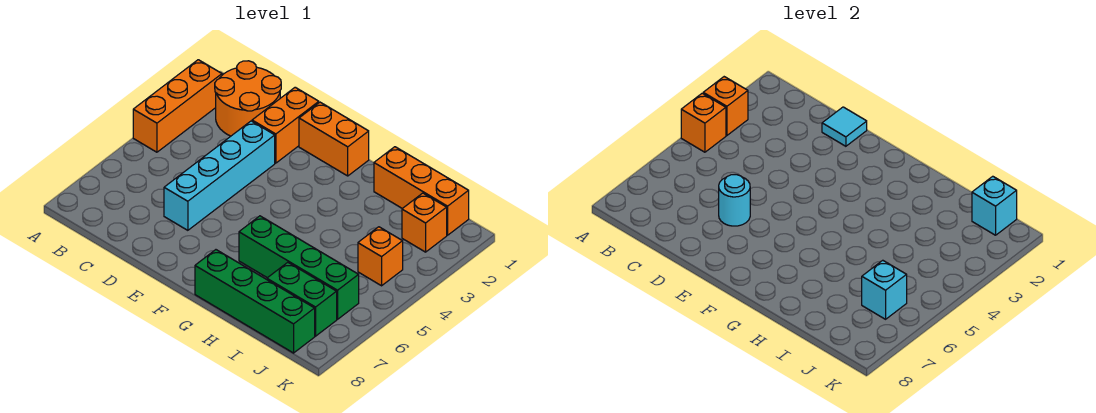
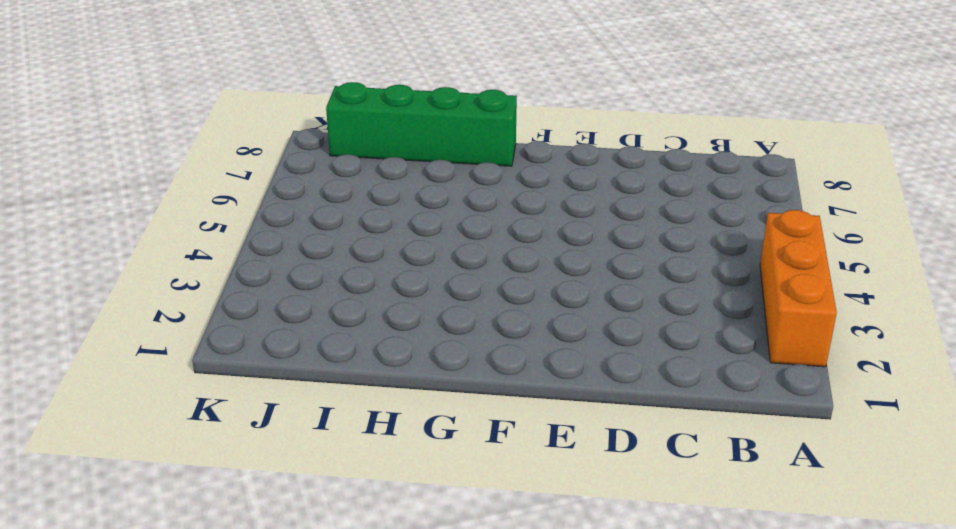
none -> orange 2x2 round brick [215,61,281,136]
none -> orange 1x2 brick [252,87,319,163]
none -> cyan 1x4 brick [164,121,275,230]

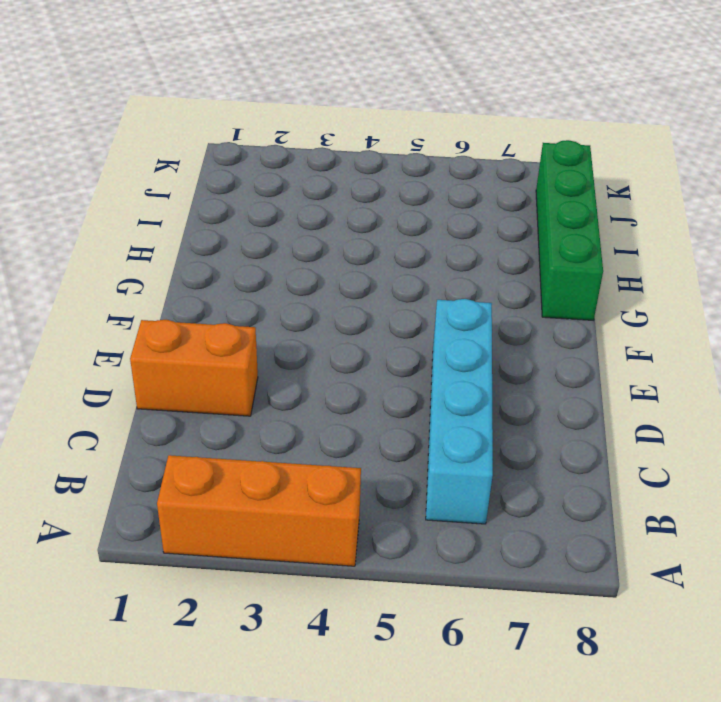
cyan 1x4 brick [426,299,493,524] -> cyan 1x4 brick turned to [164,121,275,230]
none -> orange 2x2 round brick [215,61,281,136]
none -> orange 1x2 brick [299,102,369,176]
none -> green 1x4 brick [239,216,359,319]

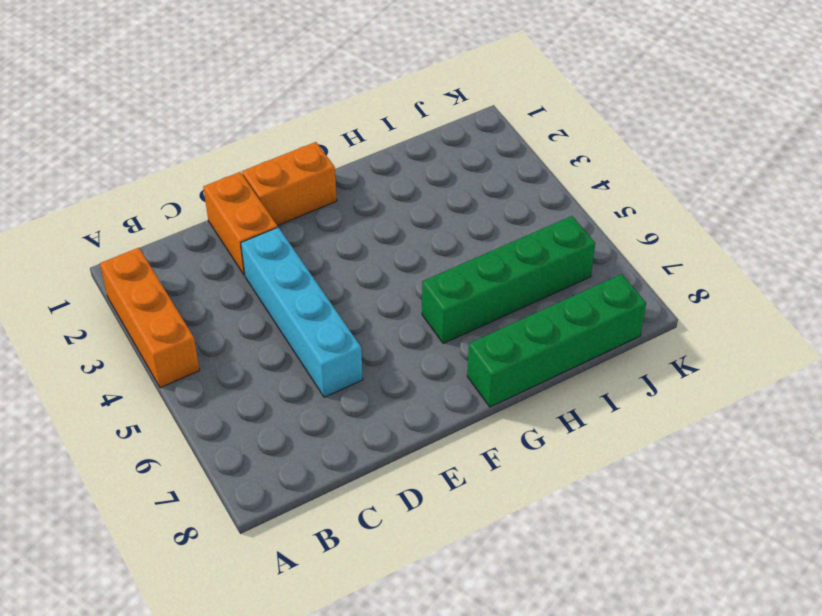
none -> orange 2x2 round brick [215,61,281,136]
none -> orange 1x3 brick [374,147,469,235]
none -> green 1x2 brick [267,262,337,336]

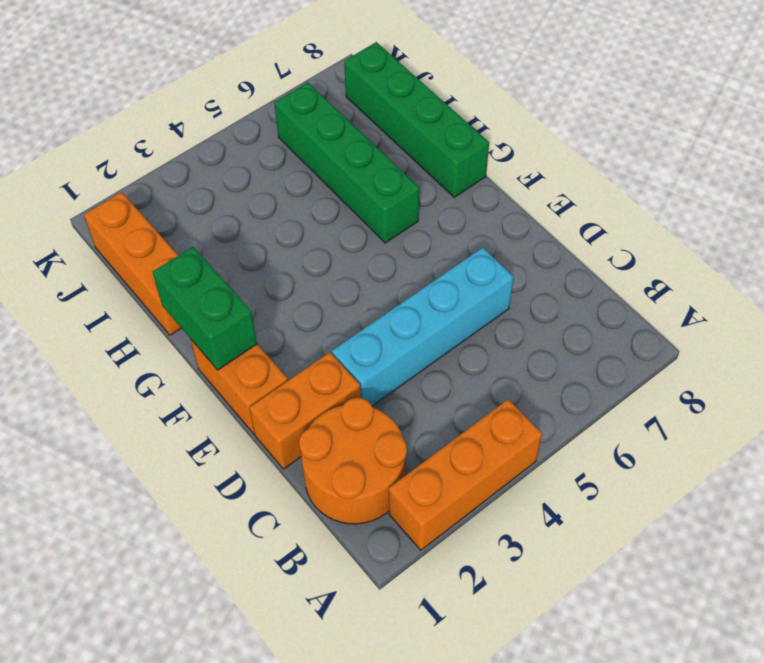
green 1x2 brick [153,247,257,370] -> green 1x2 brick moved to [267,262,337,336]
none -> orange 1x1 brick [402,193,447,252]
none -> orange 1x1 brick [358,227,403,286]
none -> orange 1x1 brick [703,77,748,135]

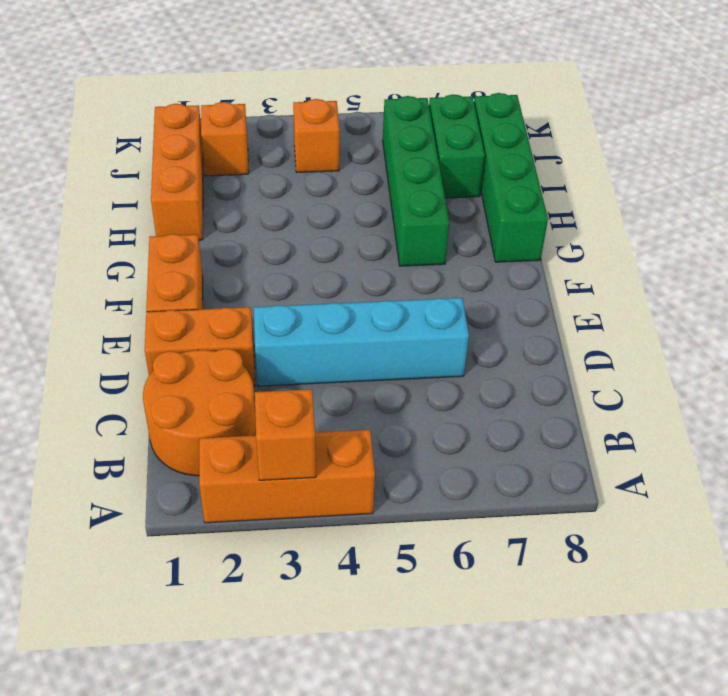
none -> orange 1x1 brick [681,93,726,152]
none -> cyan 1x1 tile [822,107,867,146]
none -> cyan 1x1 round brick [719,175,750,226]

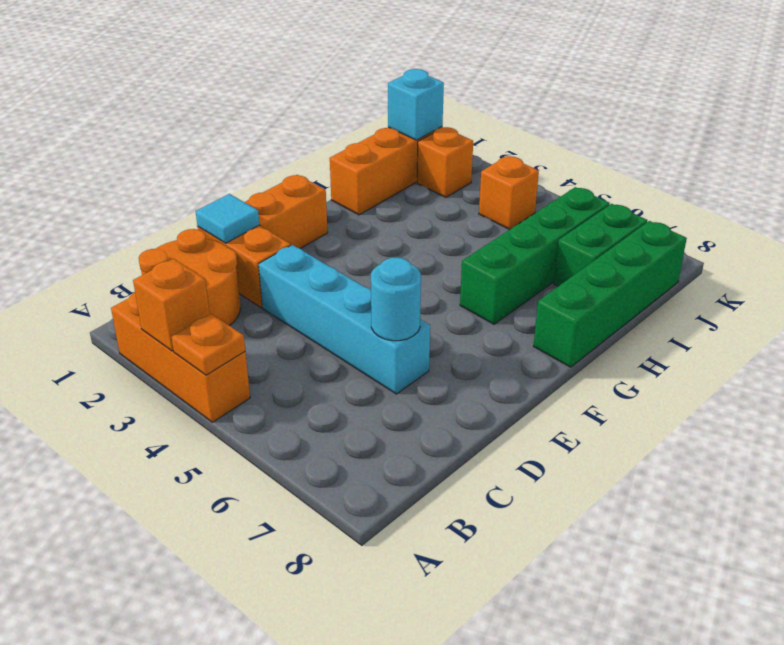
orange 1x1 plate [172,314,245,375] -> orange 1x1 brick [681,93,726,152]
none -> cyan 1x1 brick [862,260,907,319]

